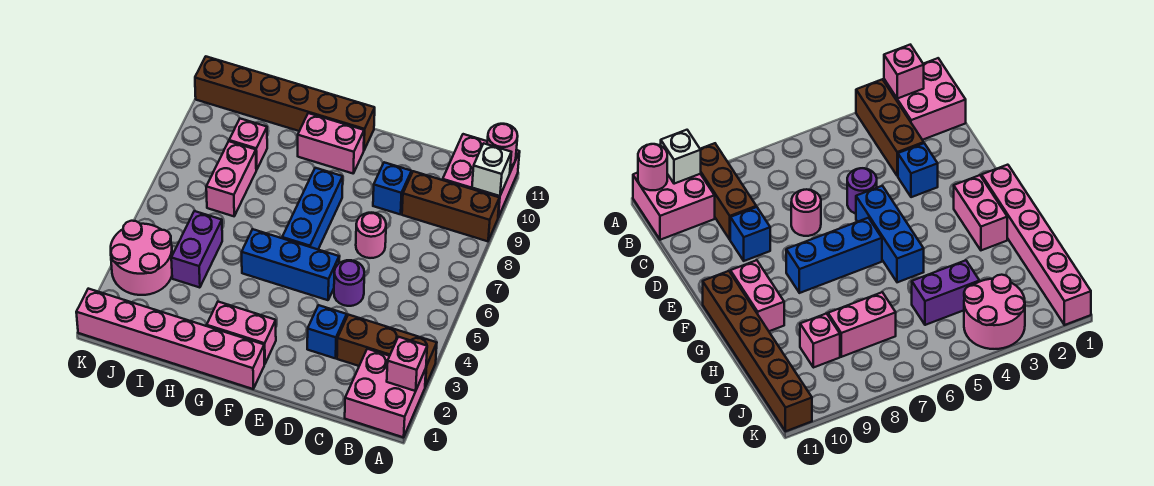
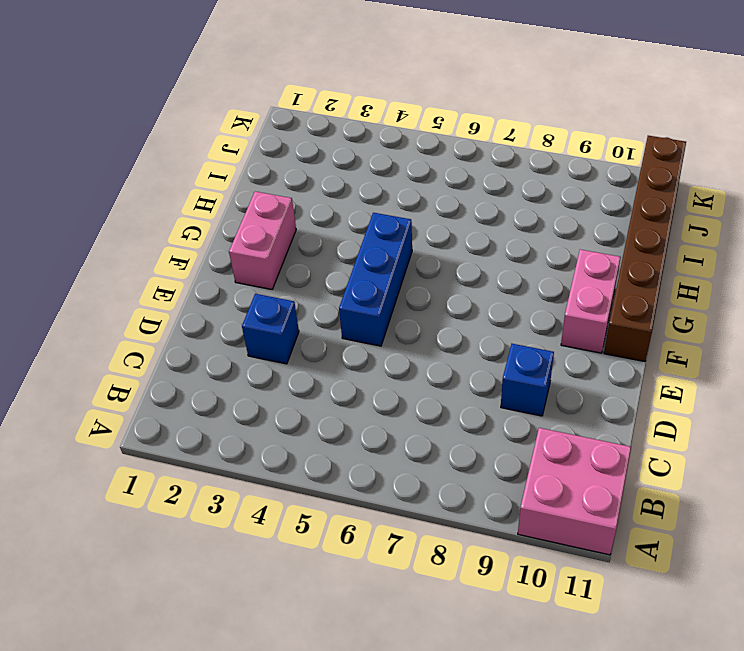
none -> pink 2x2 brick [345,349,426,437]
none -> brown 1x3 brick [337,315,437,387]
none -> brown 1x3 brick [402,171,499,241]

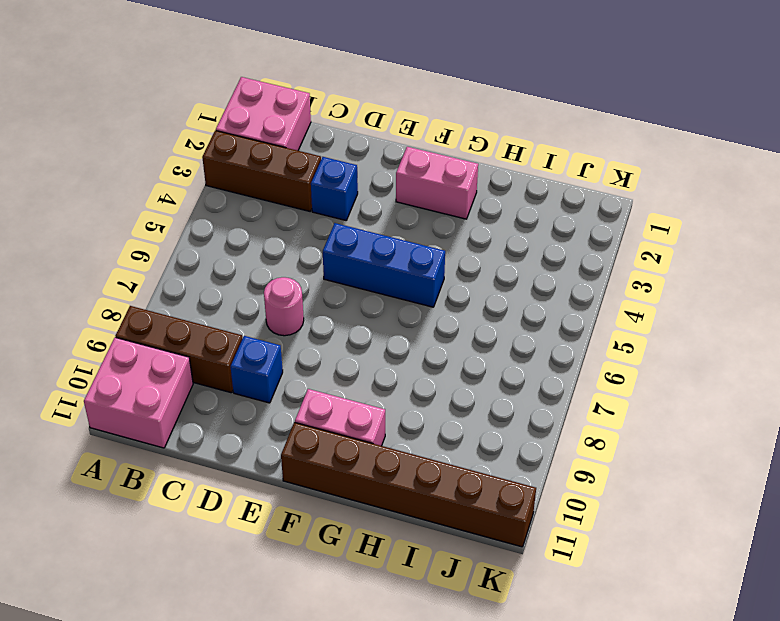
none -> purple 1x1 round brick [334,260,364,306]
none -> pink 1x6 brick [76,289,264,389]
none -> blue 1x3 brick [282,168,343,249]

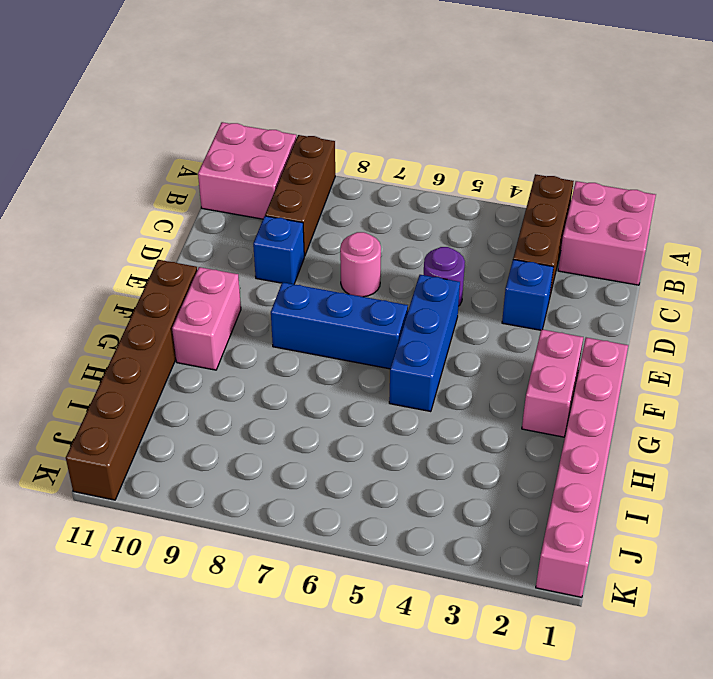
none -> purple 1x2 brick [171,211,222,288]
none -> pink 1x2 brick [206,141,256,216]
none -> pink 1x1 brick [229,119,267,170]

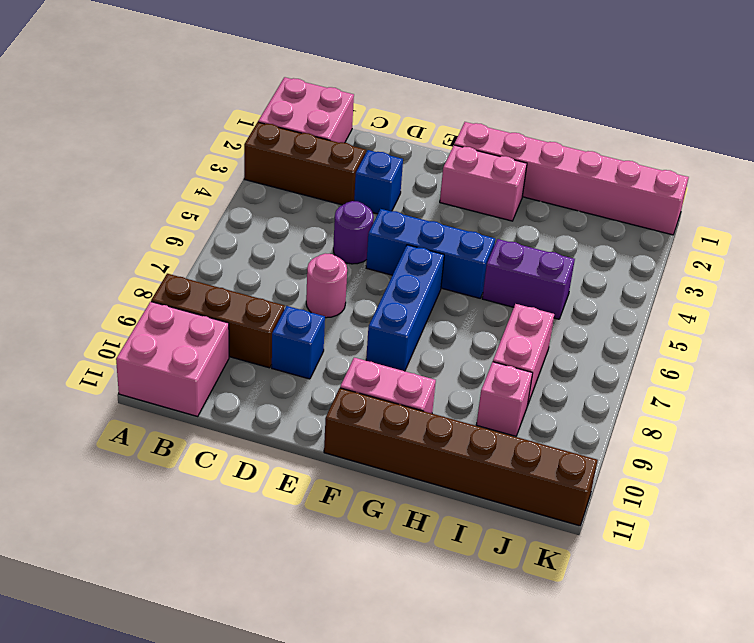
purple 1x2 brick [482,239,575,319] -> purple 1x2 brick turned to [171,211,222,288]
none -> pink 2x2 round brick [111,221,172,295]
none -> pink 1x1 brick [387,337,427,391]
none -> white 1x1 brick [472,143,511,196]

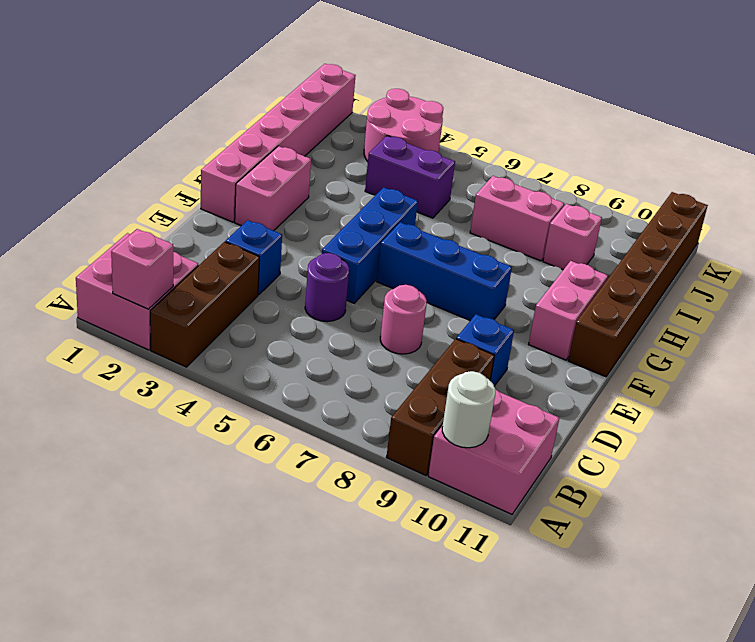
white 1x1 round brick [442,371,495,448] -> white 1x1 brick [472,143,511,196]
none -> pink 1x1 round brick [487,124,518,167]

